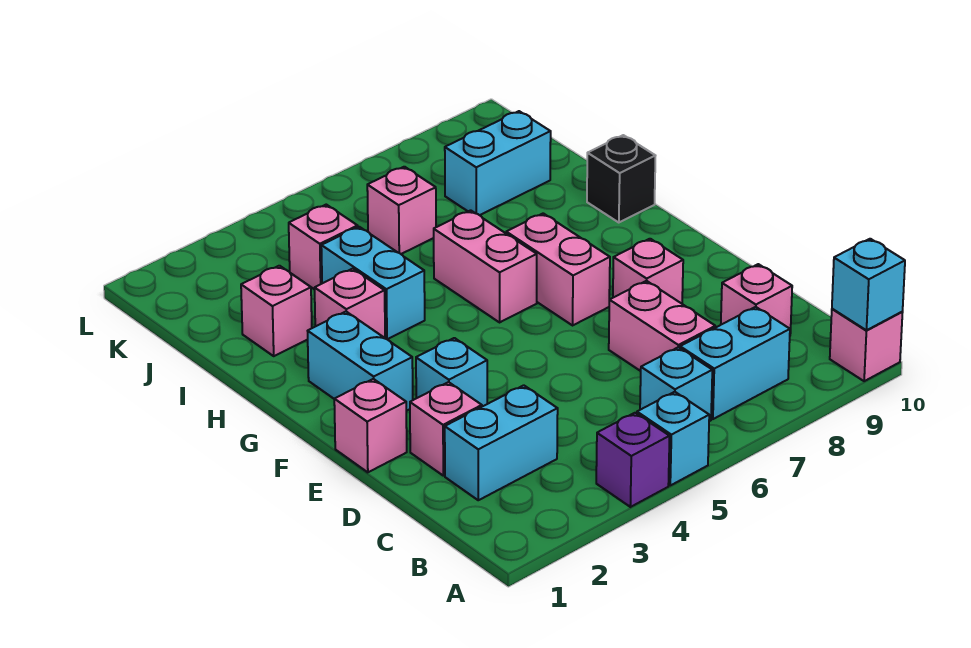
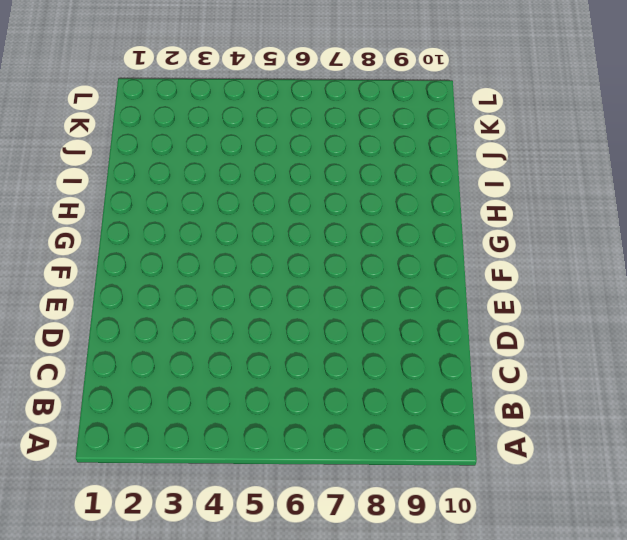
none -> purple 1x1 brick [596,413,670,507]
none -> cyan 1x1 brick [637,392,709,485]
none -> pink 1x1 brick [830,309,903,381]

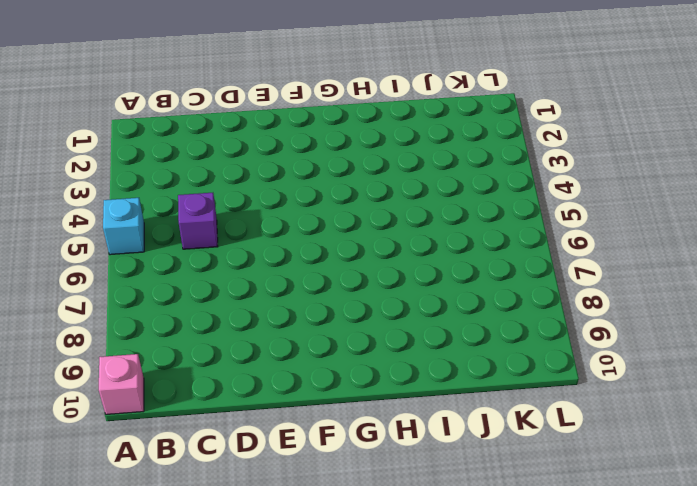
purple 1x1 brick [178,193,218,249] -> purple 1x1 brick moved to [596,413,670,507]
none -> cyan 1x1 brick [640,347,712,421]
none -> cyan 1x2 brick [680,307,790,419]
none -> cyan 1x2 brick [445,385,558,500]

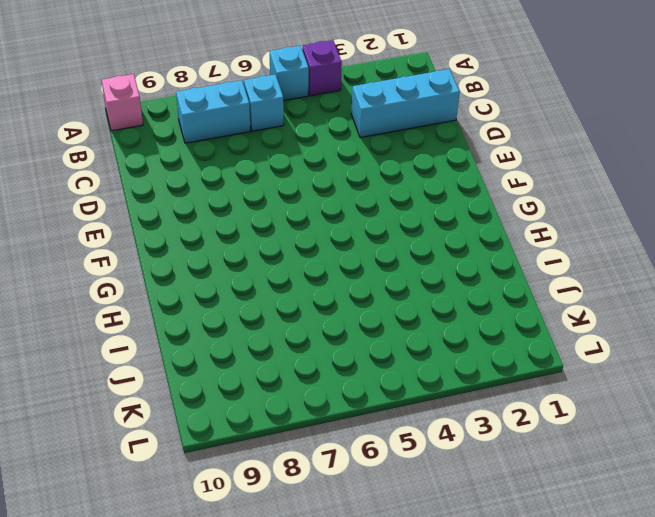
cyan 1x3 brick [351,69,460,138] -> cyan 1x2 brick [445,385,558,500]
none -> pink 1x2 brick [609,281,715,371]
none -> pink 1x1 brick [721,264,792,334]
none -> pink 1x1 brick [410,382,482,476]

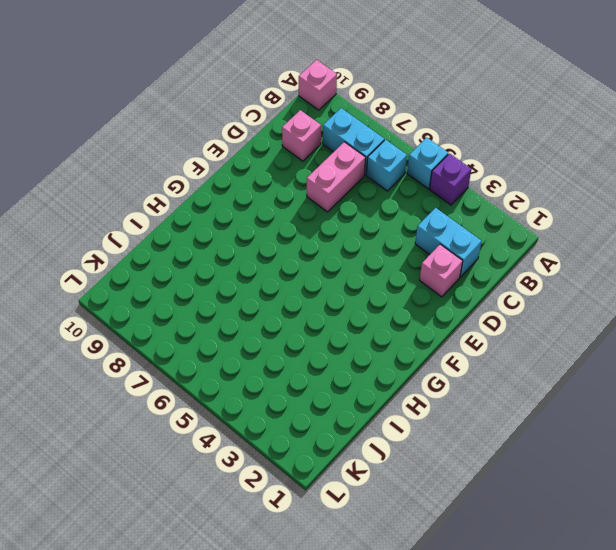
none -> pink 1x1 brick [334,379,407,472]
none -> cyan 1x1 brick [416,338,487,407]
none -> pink 1x1 brick [613,239,683,304]

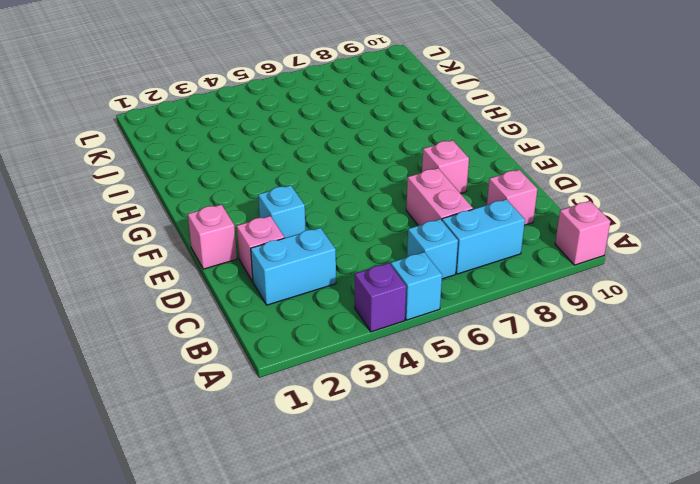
none -> cyan 1x2 brick [308,312,413,411]
none -> pink 1x2 brick [506,213,610,325]
none -> pink 1x2 brick [434,210,537,322]

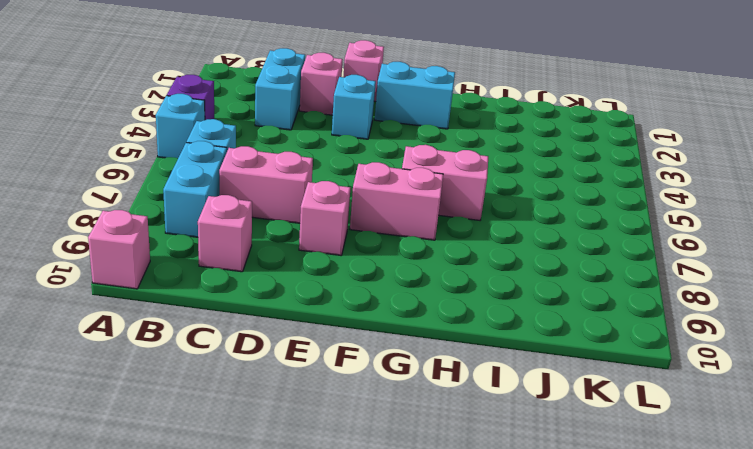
none -> pink 1x1 brick [315,269,385,338]
none -> cyan 1x2 brick [321,227,425,339]
none -> black 1x1 brick [587,135,655,223]

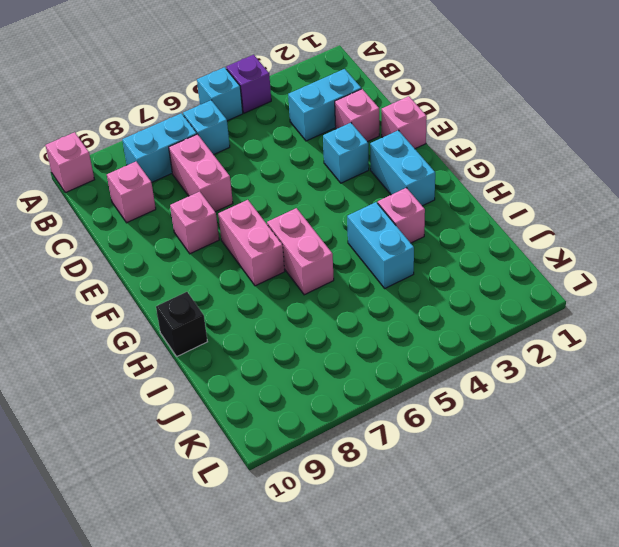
none -> pink 1x1 brick [241,266,312,356]
none -> pink 1x1 brick [289,205,358,290]
none -> pink 1x1 brick [367,167,436,254]

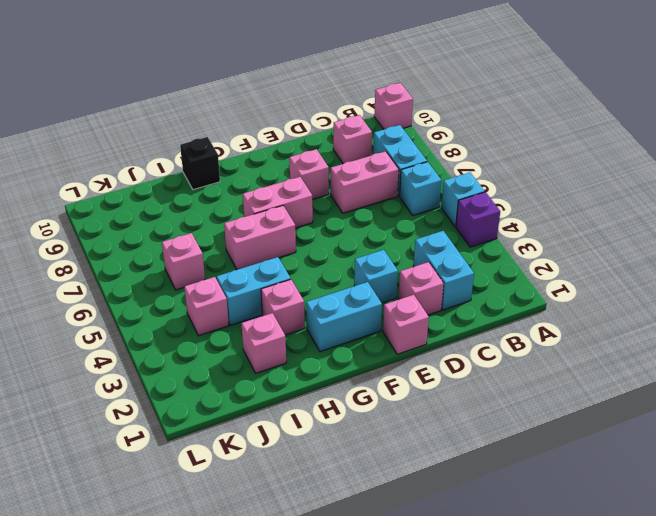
none -> cyan 1x2 brick [445,111,551,215]
none -> cyan 1x1 brick [832,239,905,330]

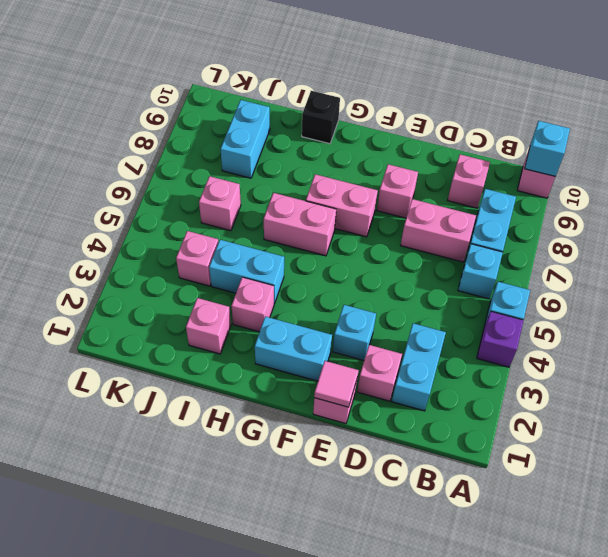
pink 1x1 tile [314,361,359,407] -> none

